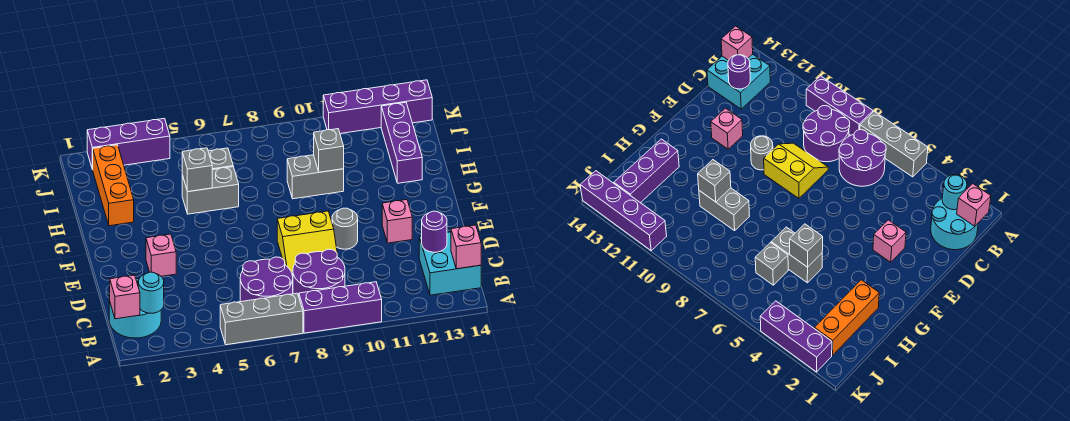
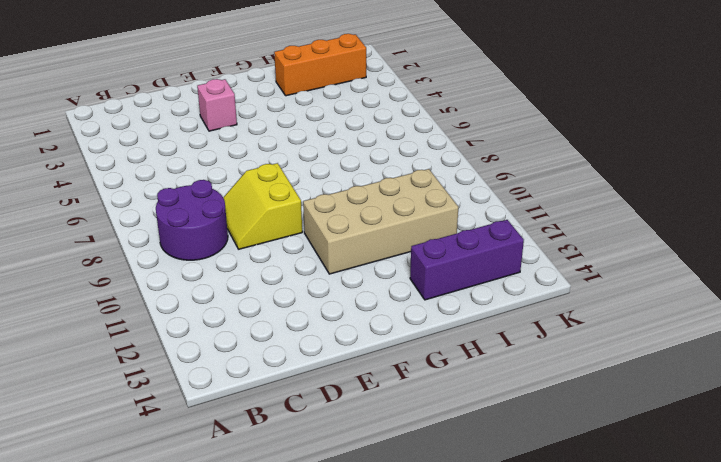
tan 2x4 brick [303,169,458,274] -> grey 1x2 brick [287,155,344,199]
none -> grey 1x3 brick [220,293,303,345]
none -> purple 1x3 brick [299,282,382,333]
none -> cyan 2x2 round brick [109,279,161,338]

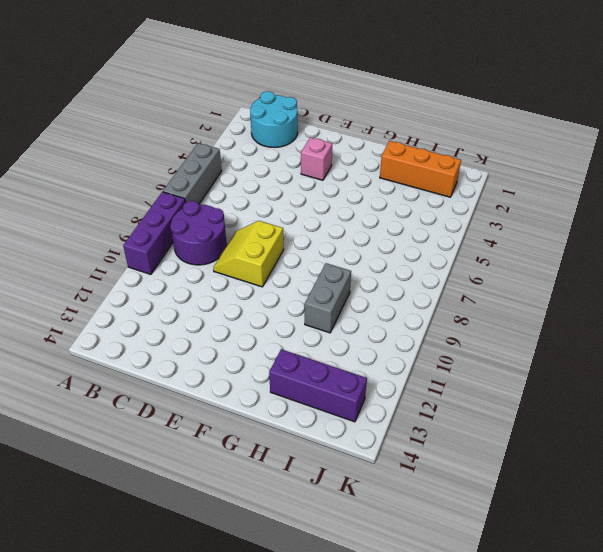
none -> purple 2x2 round brick [240,257,293,302]
none -> cyan 2x2 brick [419,232,481,295]
none -> grey 1x1 round brick [332,208,358,249]

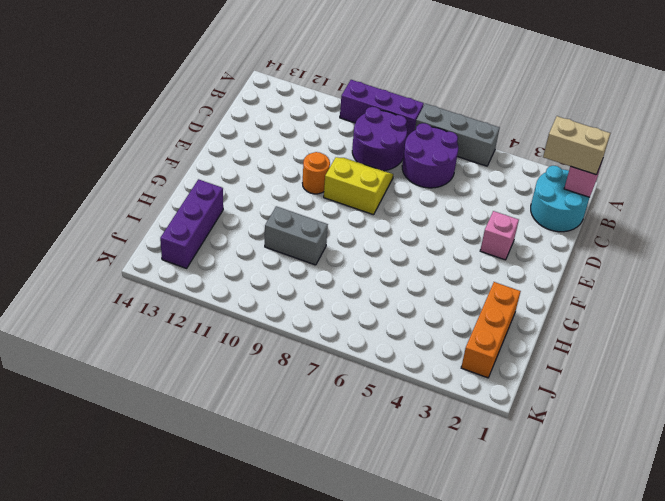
tan 1x2 brick [543,116,610,175] -> none
orange 1x1 round brick [303,152,330,194] -> grey 1x1 round brick [332,208,358,249]
none -> cyan 2x2 brick [419,232,481,295]
none -> pink 1x1 brick [382,200,412,243]
none -> grey 1x2 brick [182,167,239,214]

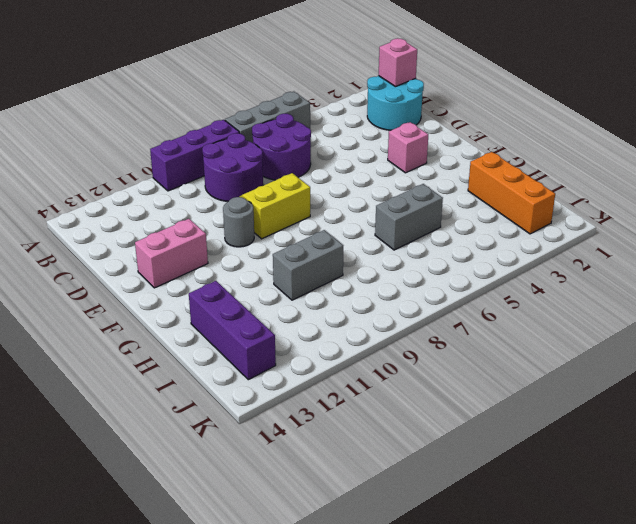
pink 1x2 brick [135,219,208,288] -> pink 1x1 brick [382,200,412,243]
none -> cyan 2x2 brick [419,232,481,295]
none -> grey 1x1 brick [208,148,233,170]
none -> purple 1x3 brick [87,118,170,170]

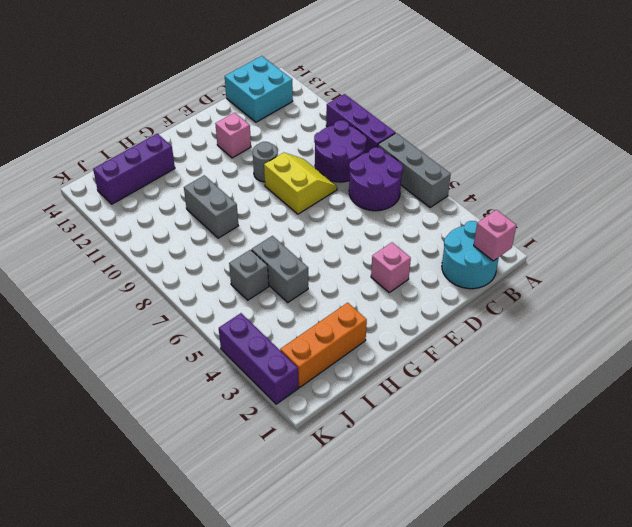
none -> purple 1x4 brick [323,80,432,134]
none -> cyan 1x1 round brick [138,272,164,313]
none -> pink 1x1 brick [451,225,481,269]

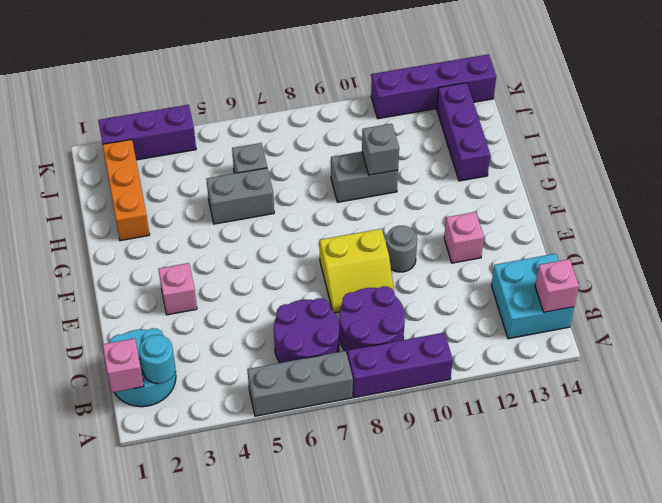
none -> purple 1x1 round brick [422,211,447,252]
none -> grey 1x1 brick [182,148,212,192]

